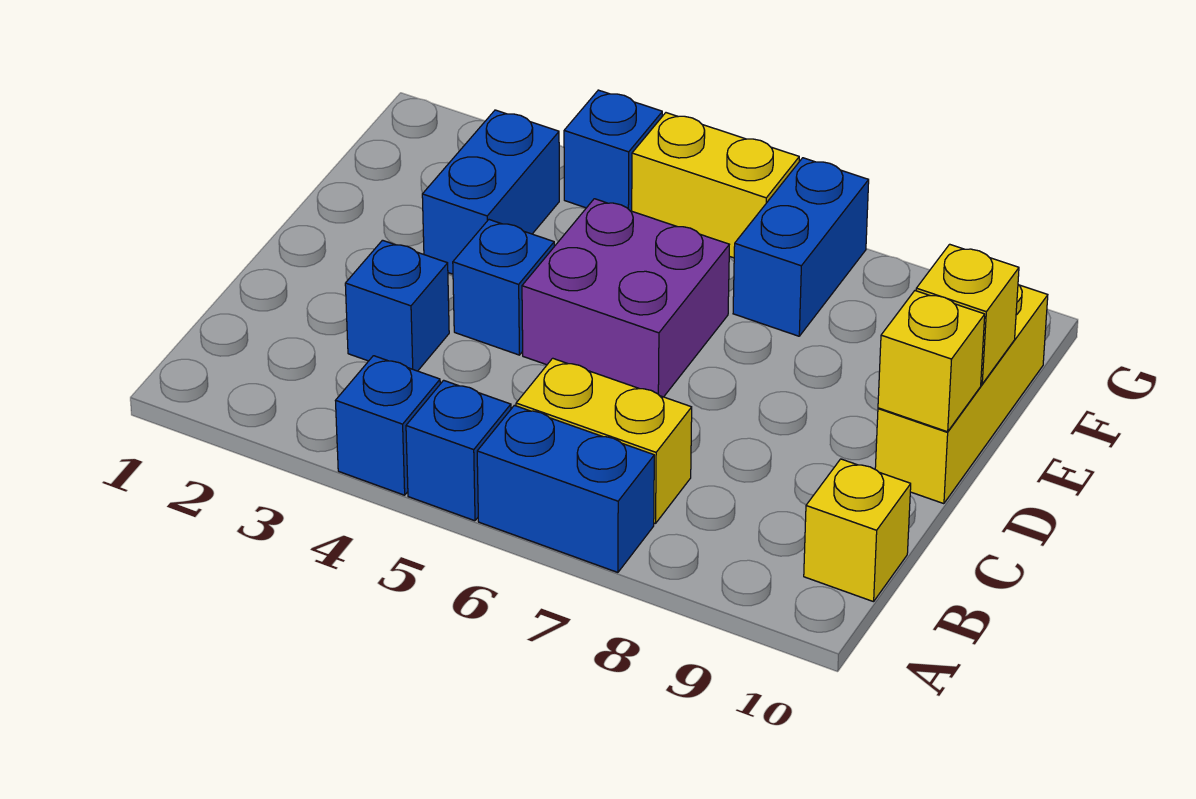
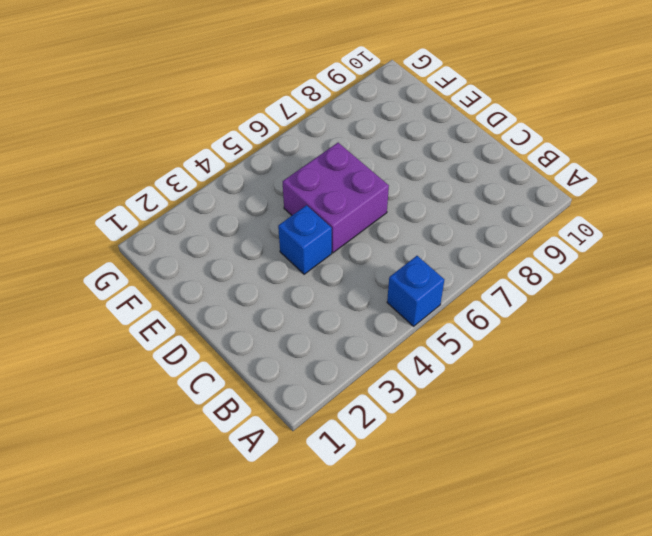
none -> blue 1x1 brick [335,356,440,495]
none -> blue 1x2 brick [477,405,654,572]
none -> yellow 1x2 brick [516,358,692,524]

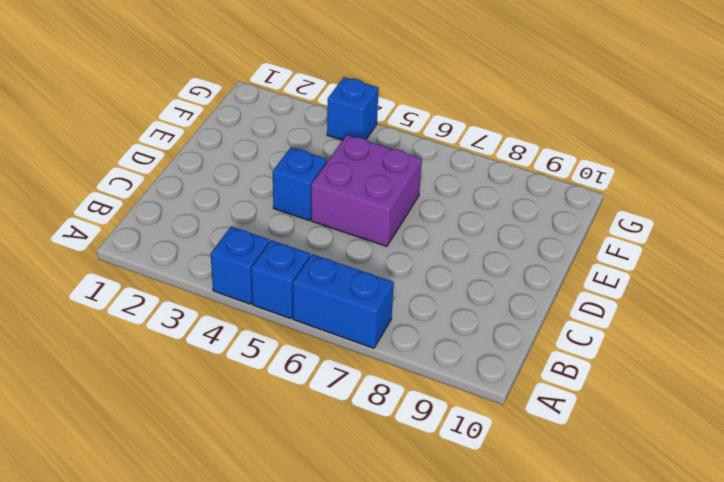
none -> yellow 1x2 brick [516,358,692,524]
none -> yellow 1x1 brick [804,459,911,602]
none -> blue 1x1 brick [345,240,449,371]

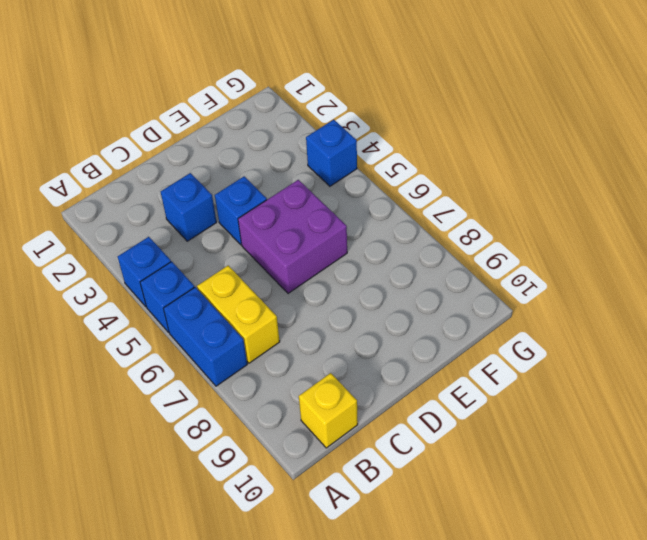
none -> yellow 1x3 brick [875,285,1048,504]
none -> blue 1x2 brick [422,110,559,274]
none -> blue 1x2 brick [733,158,869,336]

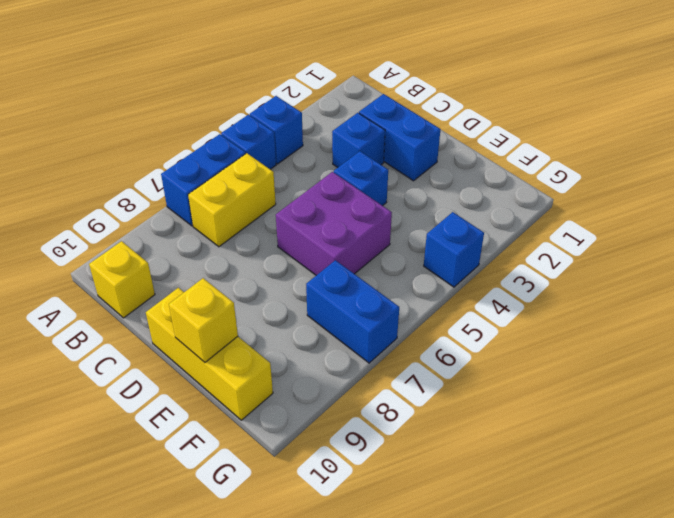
blue 1x2 brick [359,94,441,181] -> blue 1x2 brick moved to [422,110,559,274]
none -> yellow 1x2 brick [632,113,799,258]
none -> yellow 1x1 brick [878,291,985,432]

